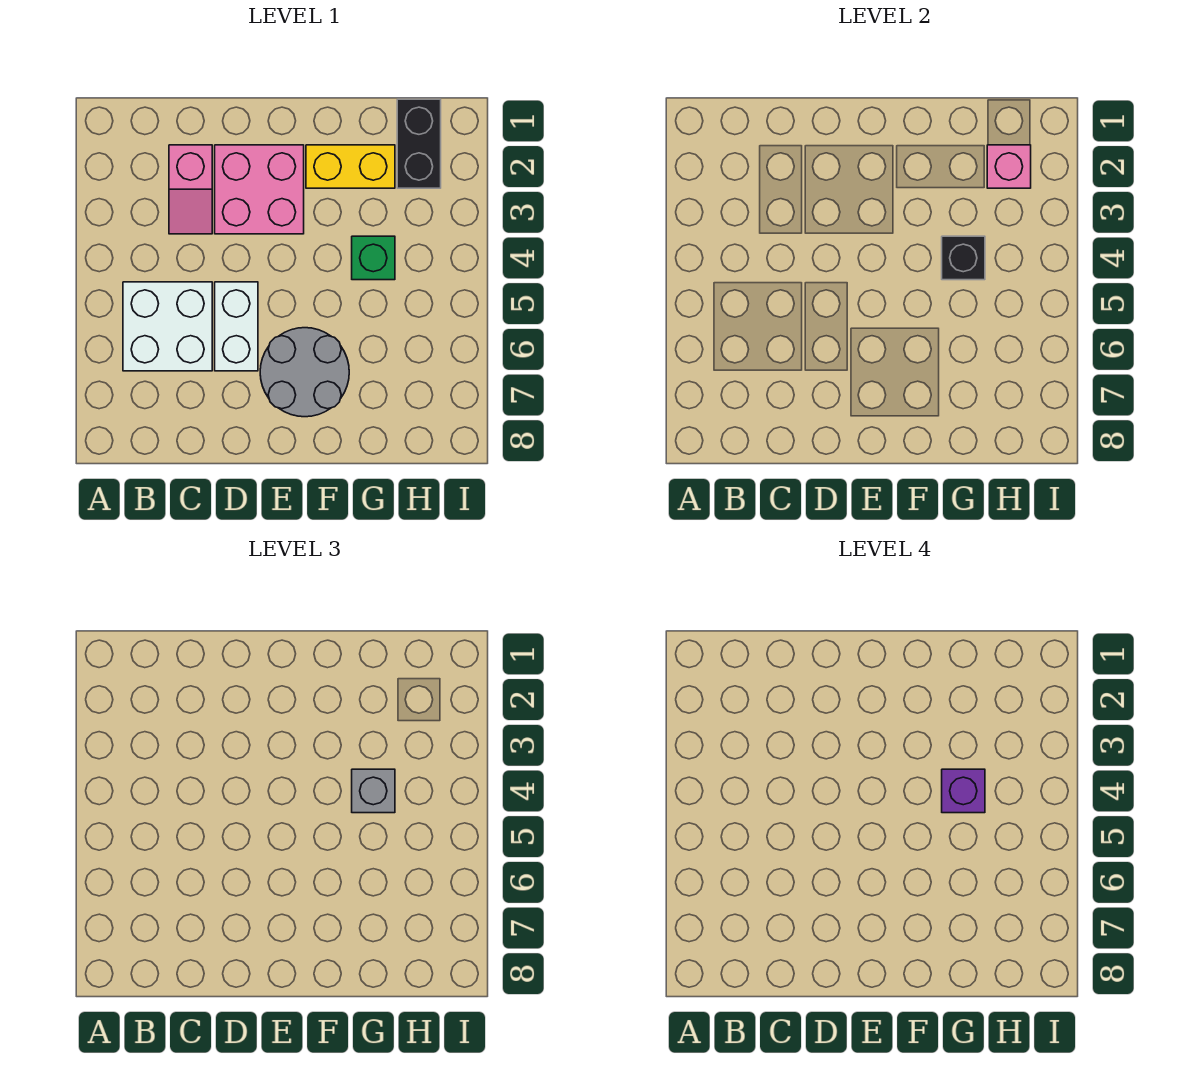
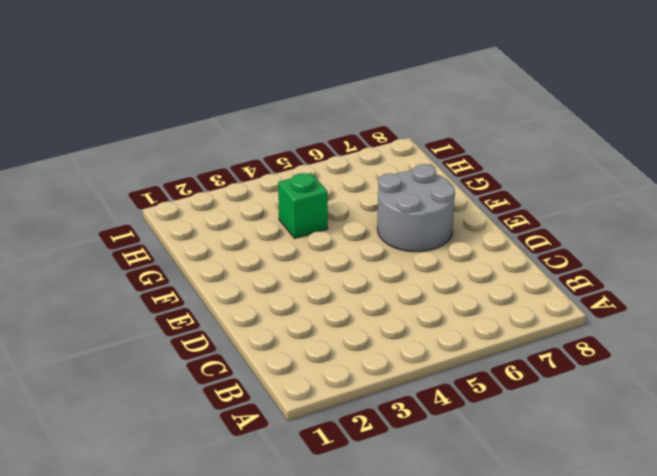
none -> white 2x2 brick [123,282,212,371]
none -> pink 1x2 slope [169,145,212,234]
none -> pink 2x2 brick [215,145,304,234]

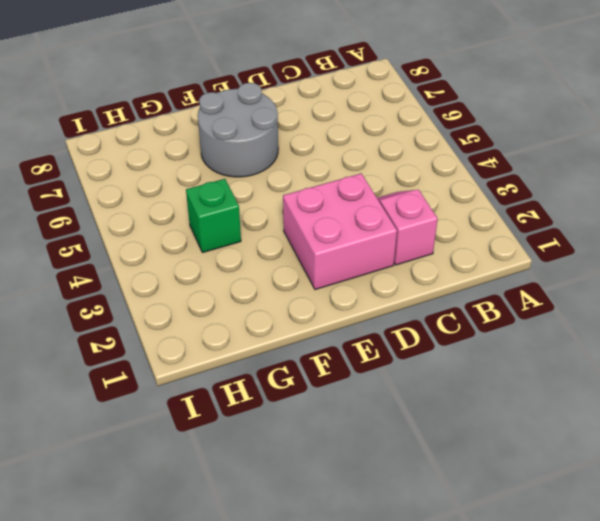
none -> white 2x2 brick [123,282,212,371]
none -> white 1x2 brick [215,282,258,371]
none -> yellow 1x2 brick [306,145,395,188]

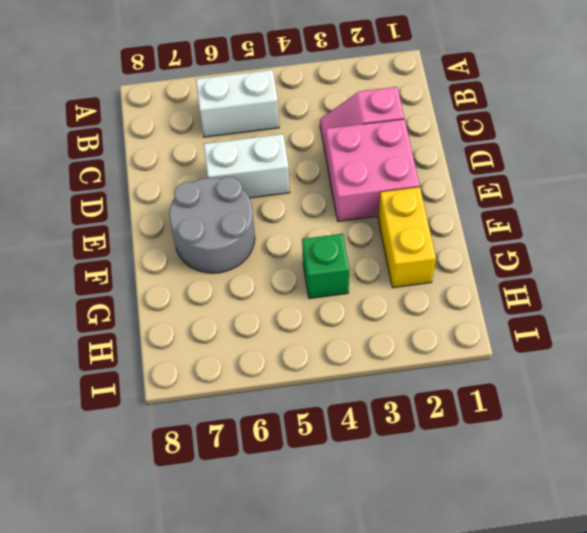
white 1x2 brick [196,70,279,137] -> white 2x2 brick [123,282,212,371]
none -> black 1x2 brick [397,99,441,188]
none -> black 1x1 brick [942,236,985,280]
none -> pink 1x1 brick [987,145,1031,188]

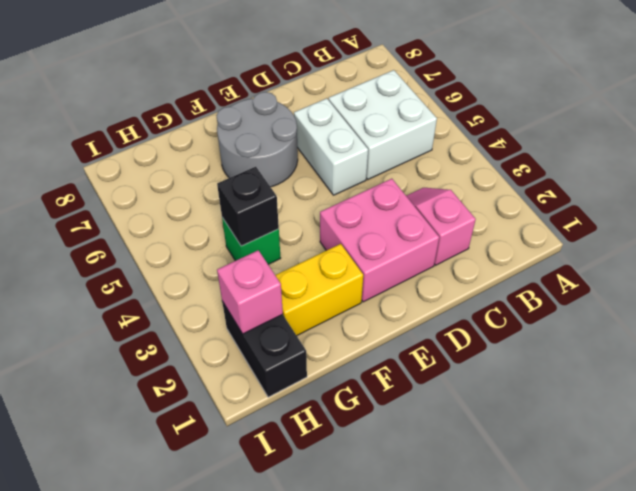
none -> grey 1x1 brick [352,769,395,813]
none -> purple 1x1 brick [942,769,985,813]

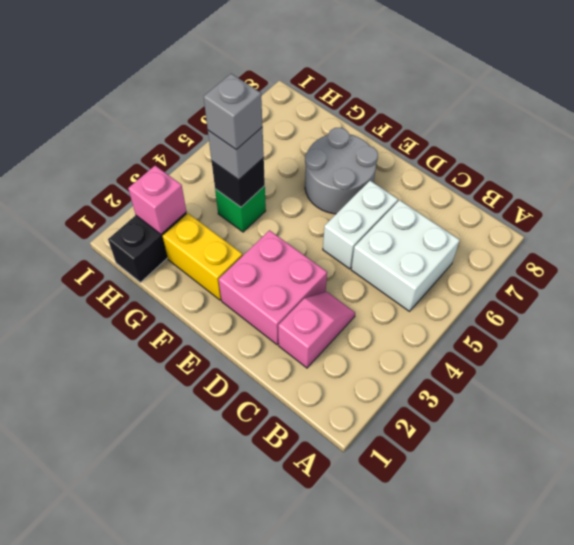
grey 1x1 brick [203,74,262,150] -> purple 1x1 brick [942,769,985,813]

